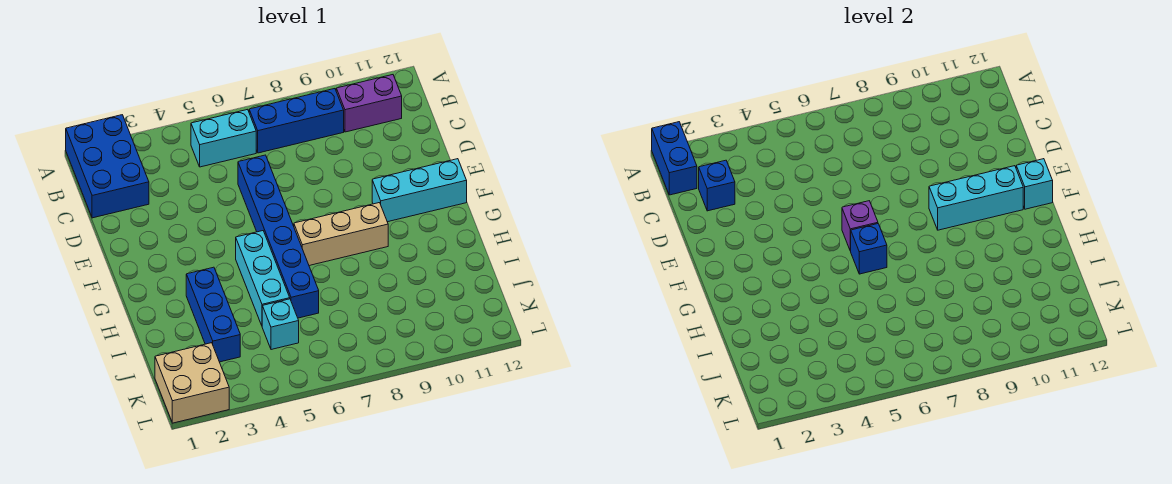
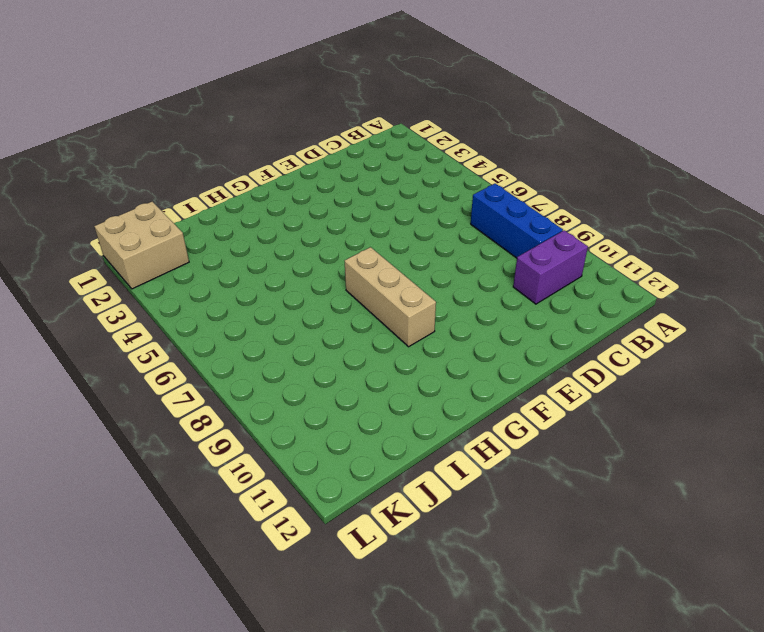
purple 1x2 brick [513,230,588,304] -> purple 1x2 brick turned to [336,75,402,132]
none -> blue 2x3 brick [66,115,149,218]
none -> cyan 1x2 brick [191,109,256,167]
none -> blue 1x6 brick [238,155,319,318]

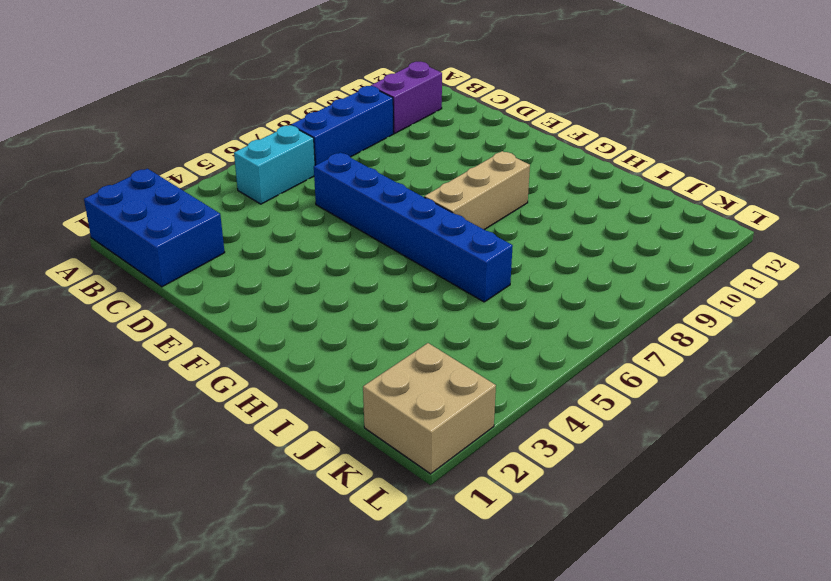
none -> cyan 1x3 brick [372,159,467,222]
none -> cyan 1x3 brick [236,231,290,325]
none -> blue 1x3 brick [186,267,240,362]

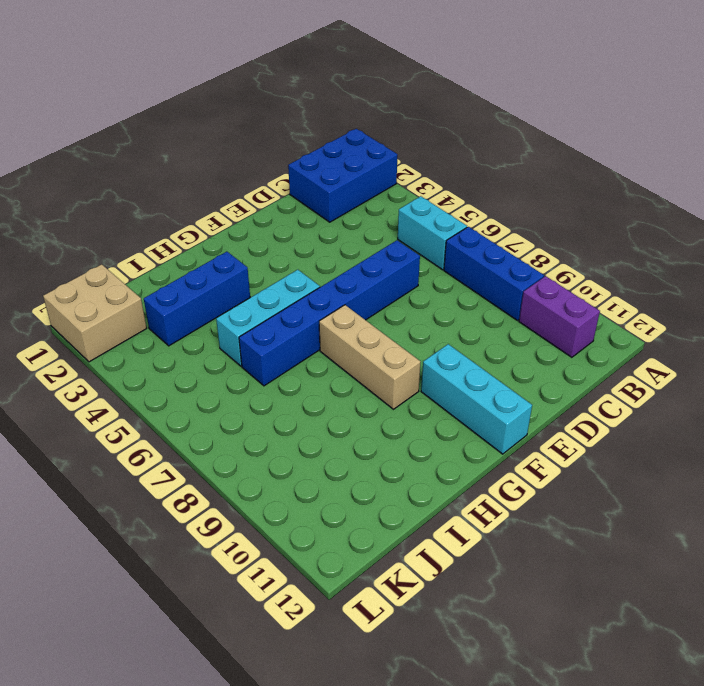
none -> cyan 1x1 brick [262,299,299,350]
none -> blue 1x2 brick [652,122,697,195]
none -> blue 1x1 brick [699,160,735,211]

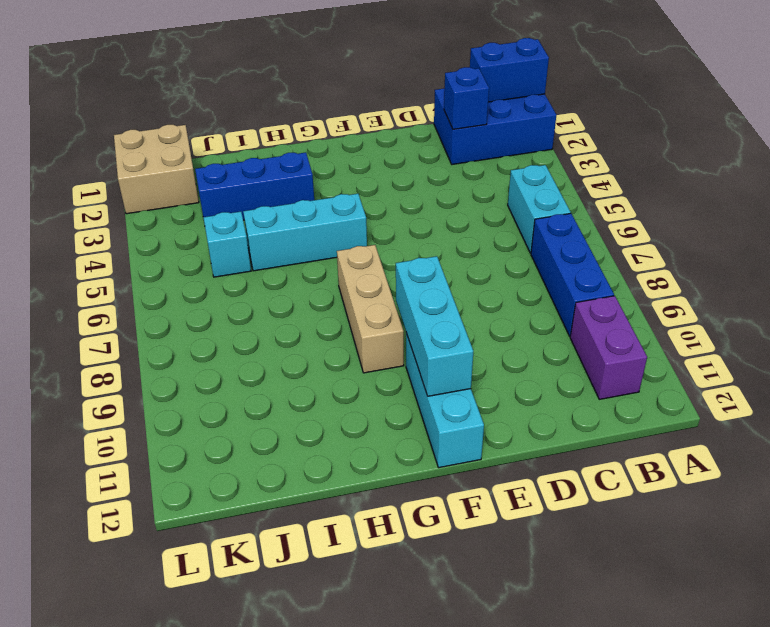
none -> blue 1x6 brick [238,155,319,318]
none -> purple 1x1 brick [842,201,878,251]
none -> cyan 1x1 brick [1016,159,1053,209]

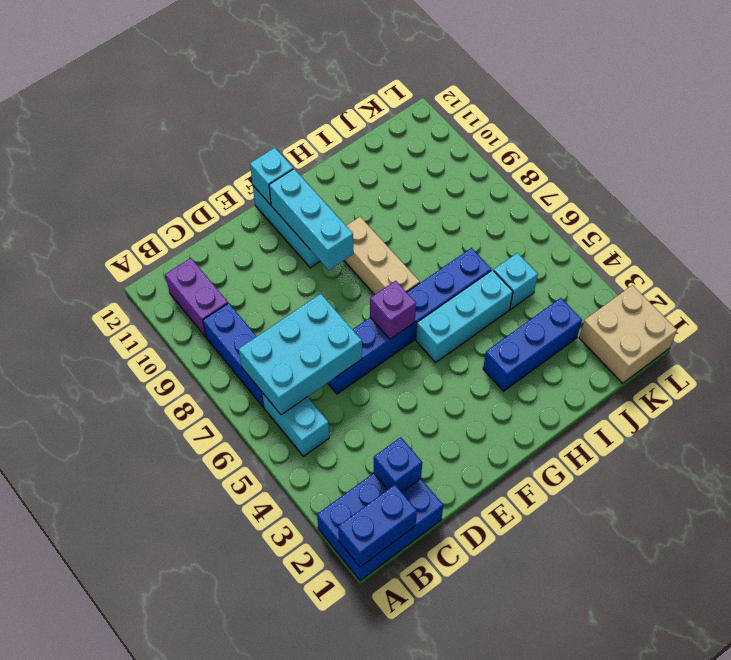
cyan 2x3 brick [239,294,362,415] -> none
none -> blue 1x1 brick [851,224,887,274]

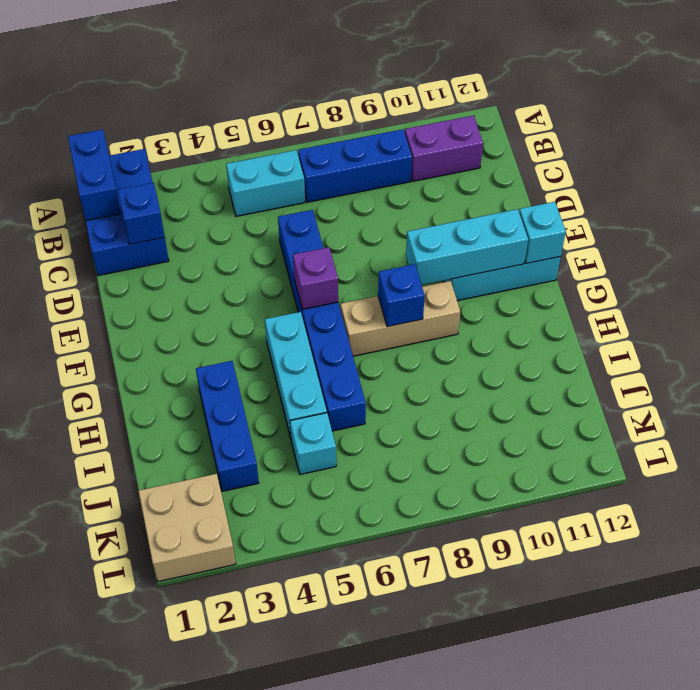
blue 1x1 brick [378,264,425,327] -> blue 1x1 brick moved to [851,224,887,274]

